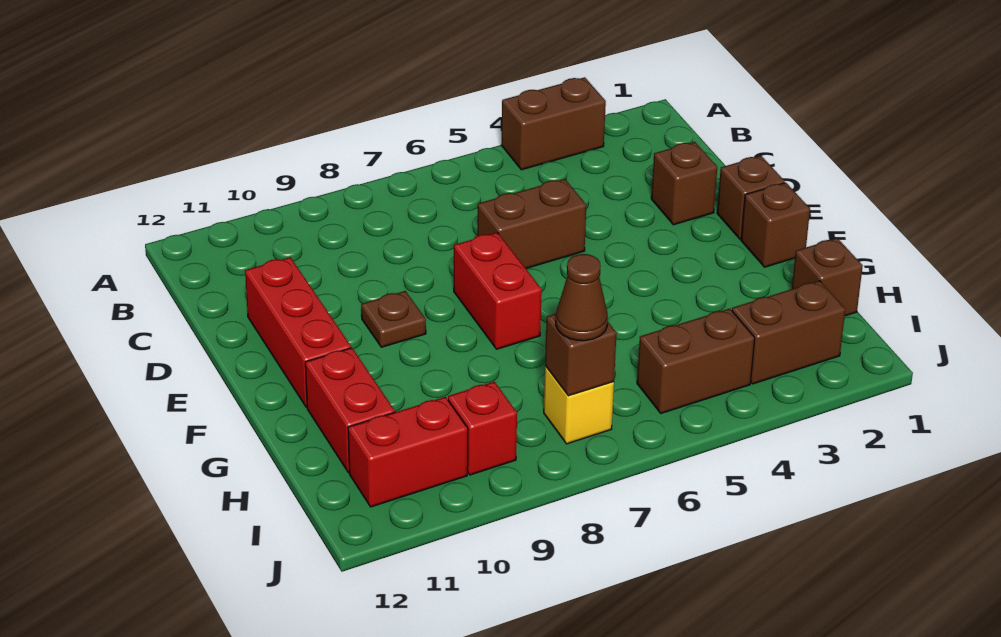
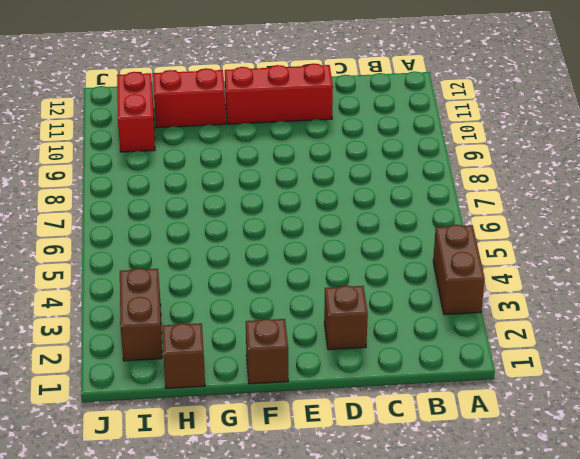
none -> brown 1x2 brick [478,179,586,269]
none -> brown 1x1 brick [717,156,785,239]
none -> red 1x2 brick [454,232,542,349]

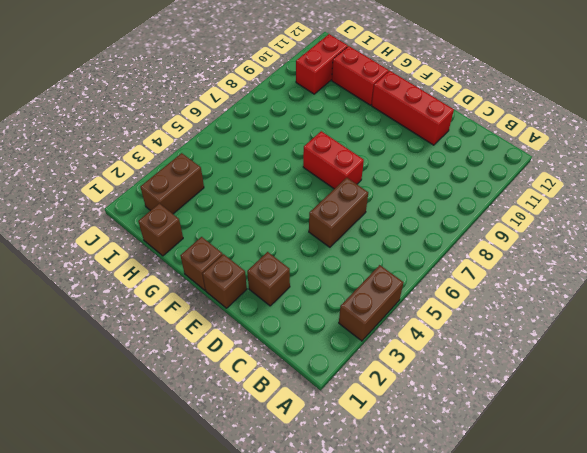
none -> brown 1x1 plate [361,291,426,347]
none -> brown 1x2 brick [637,309,755,413]
none -> yellow 1x1 brick [544,366,614,444]

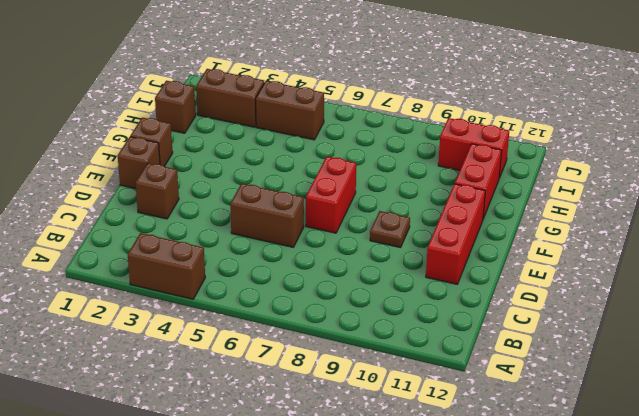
none -> yellow 1x1 brick [544,366,614,444]
none -> red 1x1 brick [448,382,517,475]
none -> brown 1x1 brick [545,314,617,396]

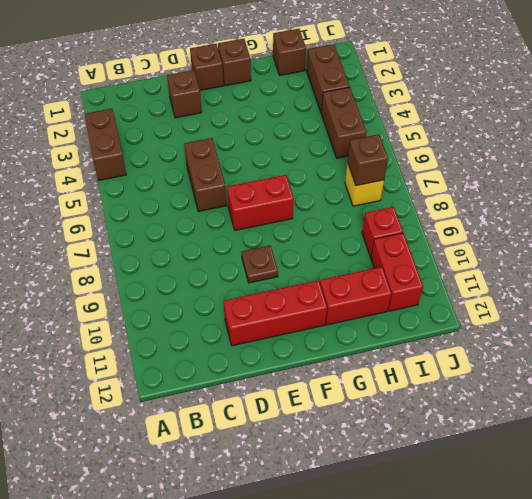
none -> brown 1x1 cone [556,254,608,341]

